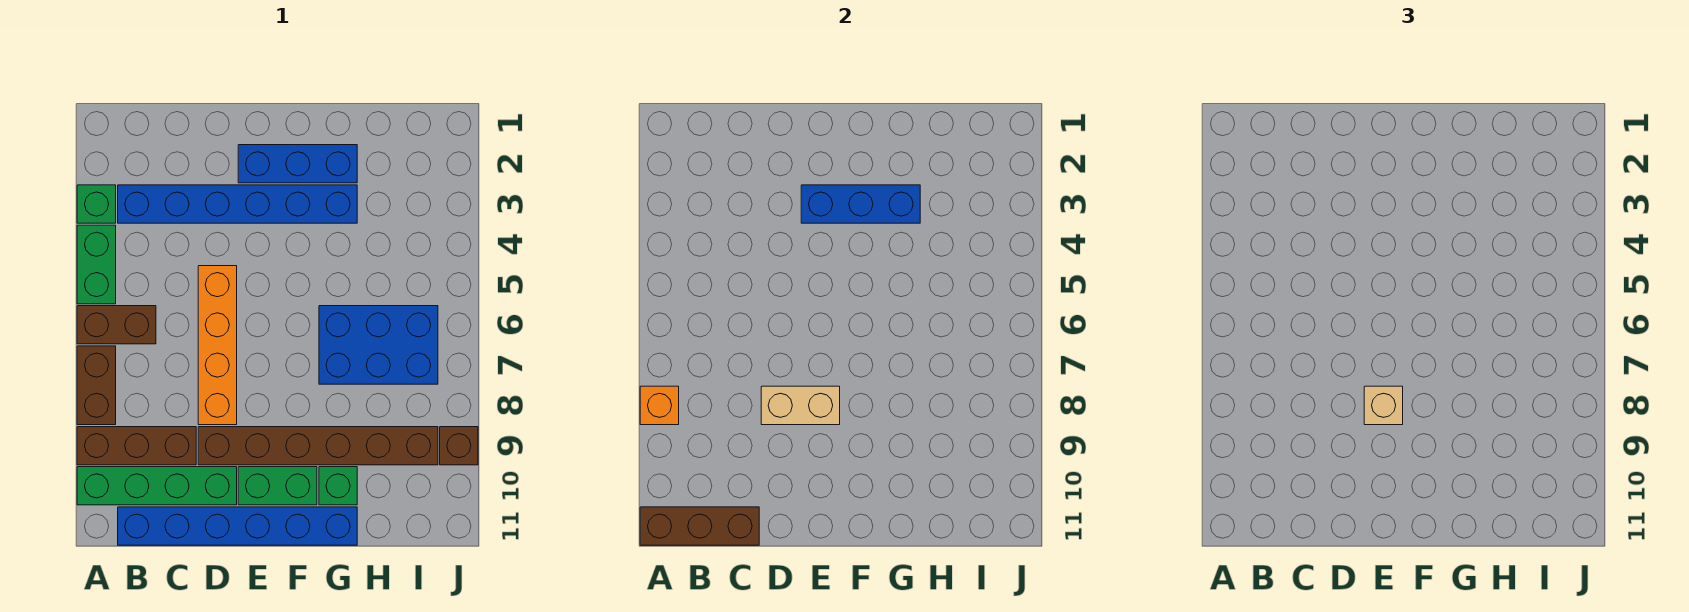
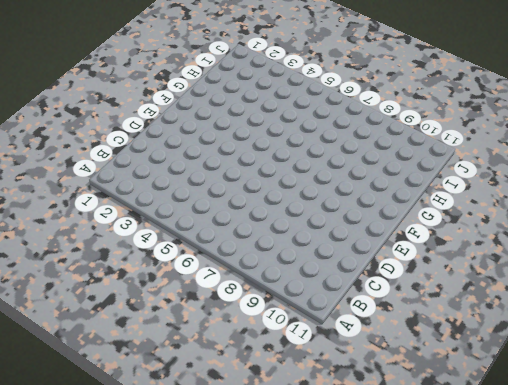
none -> green 1x1 brick [77,185,116,223]
none -> green 1x2 brick [77,225,116,304]
none -> brown 1x2 brick [77,306,156,344]

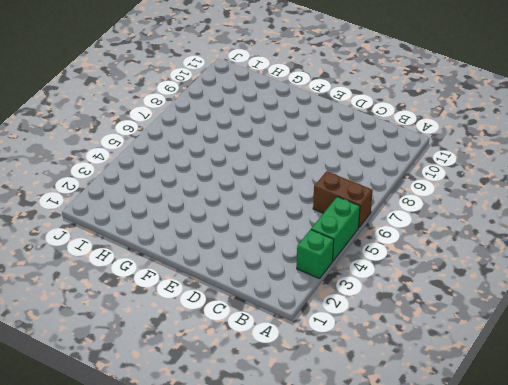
none -> brown 1x2 brick [77,346,116,425]
none -> brown 1x3 brick [77,427,196,465]
none -> green 1x4 brick [77,467,237,505]

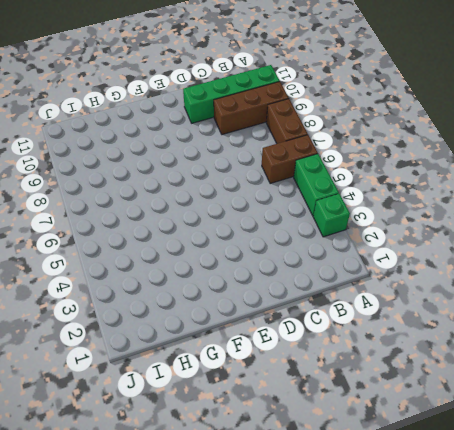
none -> blue 1x6 brick [118,185,357,223]
none -> blue 1x6 brick [118,507,357,545]
none -> orange 1x4 brick [198,266,237,425]

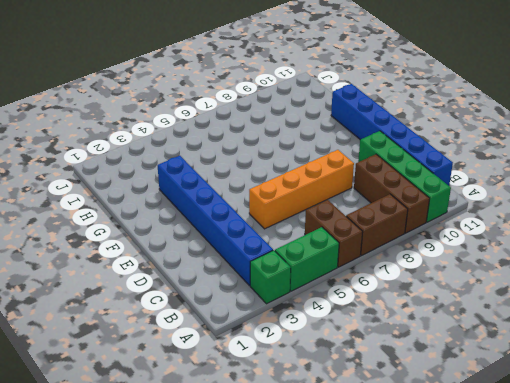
none -> brown 1x6 brick [198,427,438,465]
none -> blue 1x3 brick [238,145,357,183]
none -> green 1x2 brick [238,467,317,505]

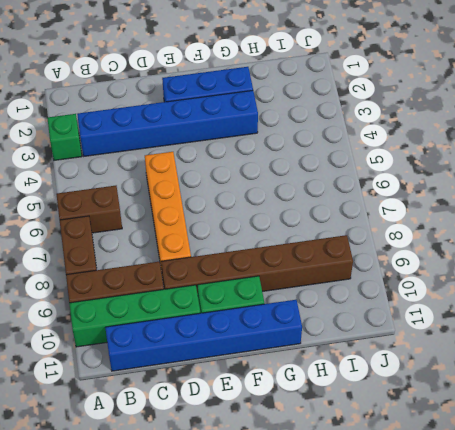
none -> green 1x2 brick [77,225,116,304]
none -> blue 2x3 brick [319,306,438,384]
none -> green 1x1 brick [319,467,357,505]

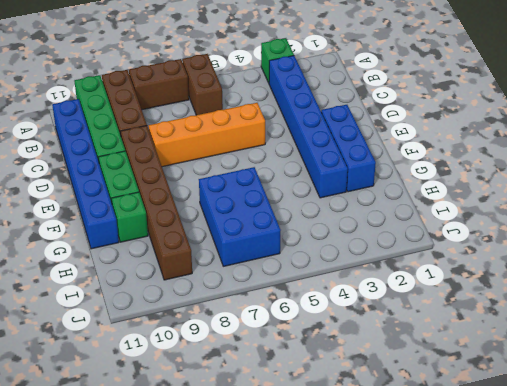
none -> green 1x2 brick [77,225,116,304]
none -> brown 1x1 brick [440,427,478,465]
none -> orange 1x1 brick [640,386,679,425]

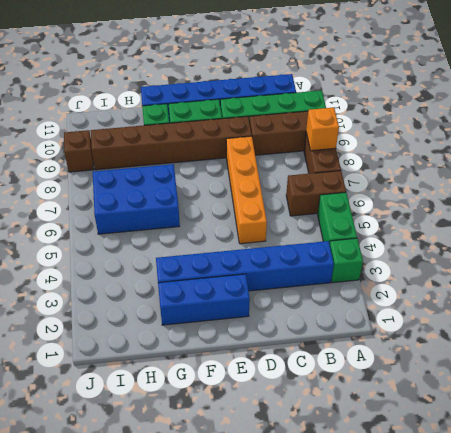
none -> brown 1x3 brick [640,507,759,545]
none -> tan 1x2 brick [761,386,840,425]
none -> blue 1x3 brick [801,185,920,223]

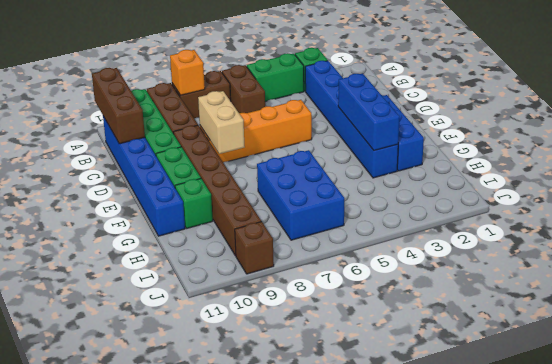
none -> tan 1x1 brick [1364,386,1403,425]

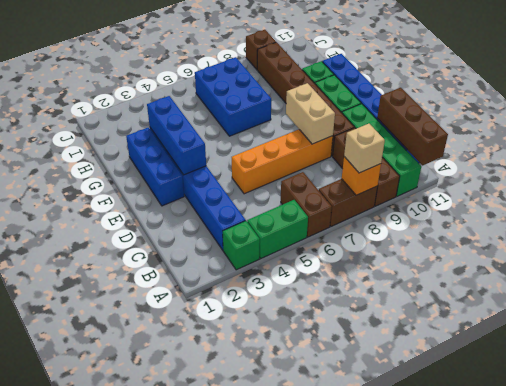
tan 1x1 brick [344,124,385,173] -> tan 1x1 brick moved to [1364,386,1403,425]

